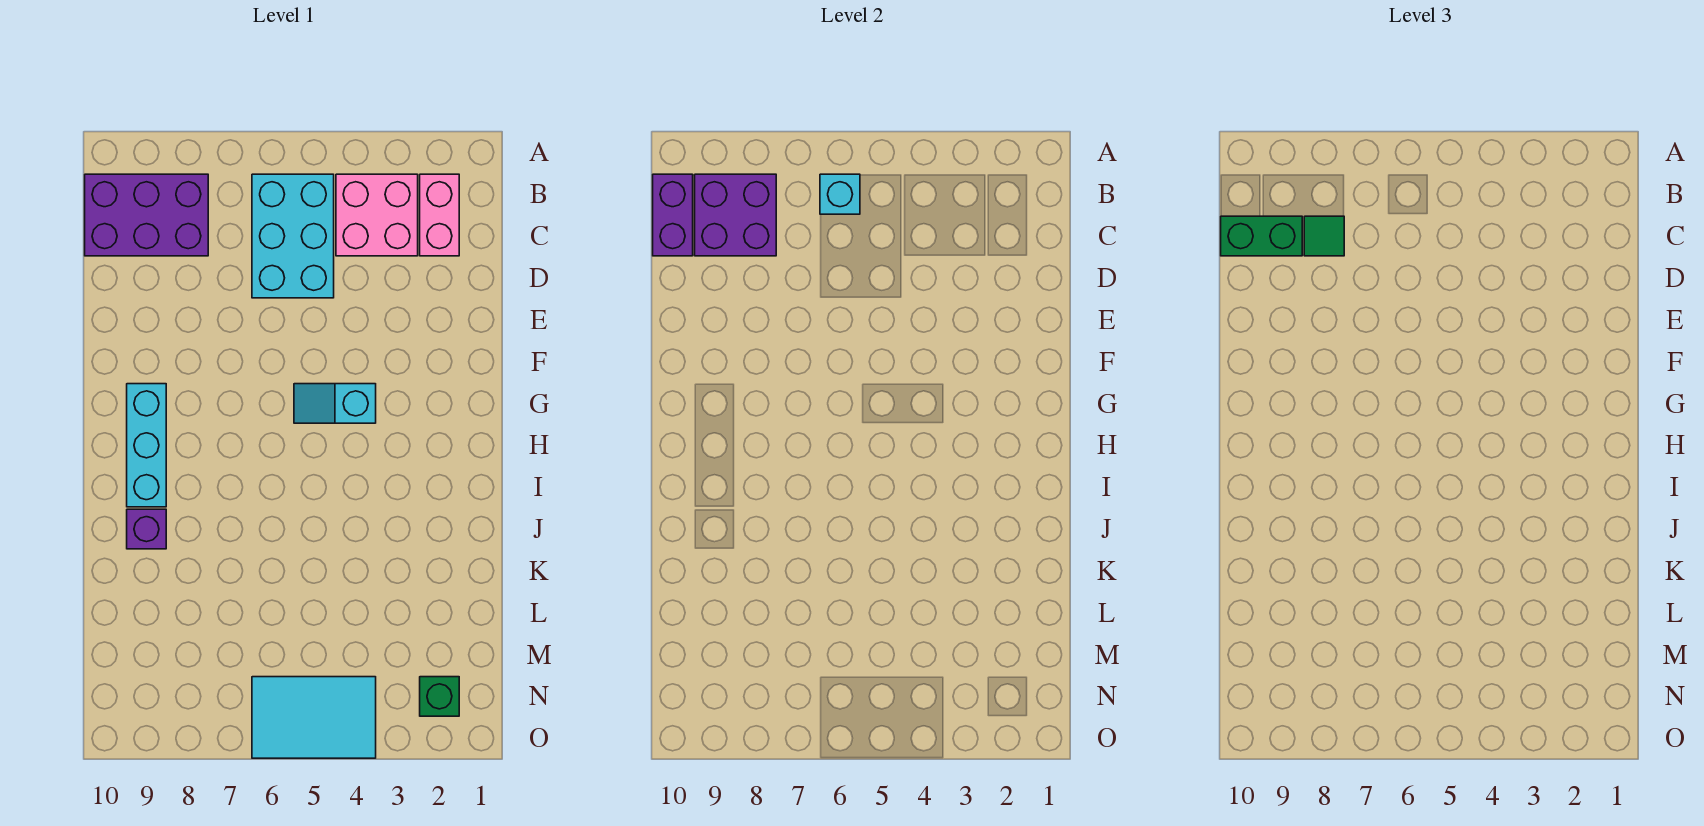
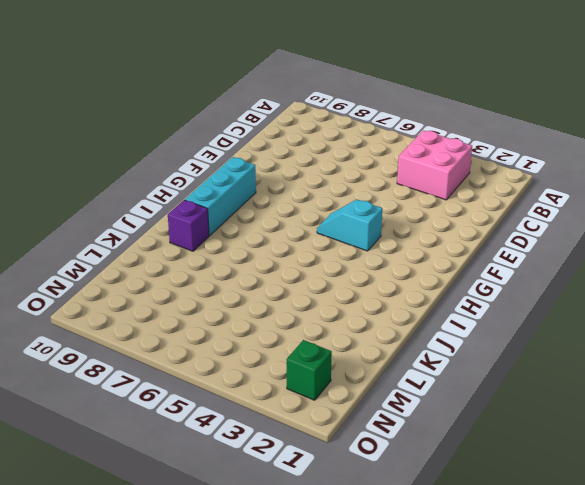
none -> pink 1x2 brick [420,174,459,256]
none -> cyan 2x3 brick [252,174,334,298]
none -> purple 2x3 brick [85,174,208,256]

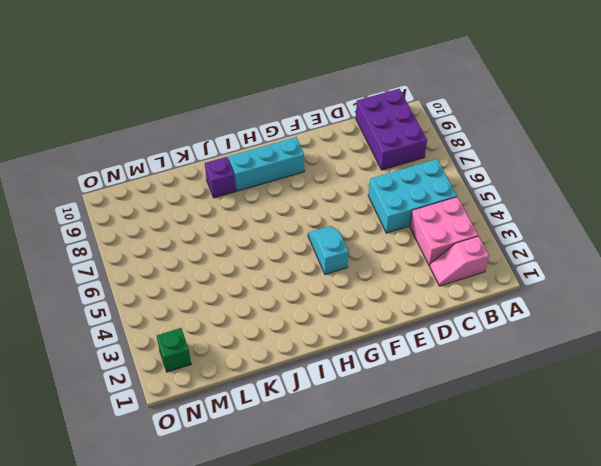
pink 1x2 slope [430,236,489,286] -> pink 1x2 brick [420,174,459,256]
none -> cyan 2x3 tile [252,677,376,758]
none -> cyan 1x1 brick [820,174,860,214]
none -> purple 2x2 brick [695,174,776,256]

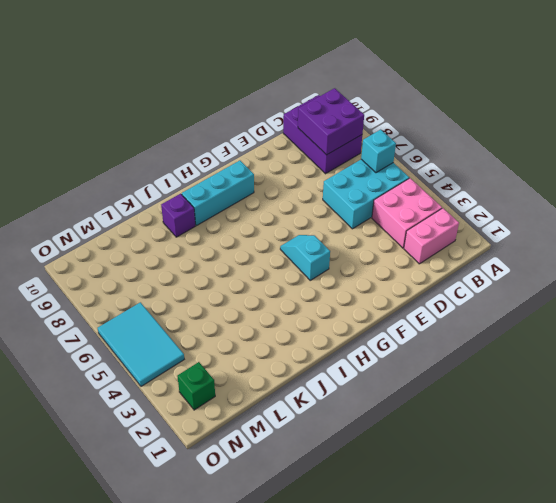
none -> purple 1x2 brick [653,174,693,256]
none -> green 1x1 tile [1304,216,1344,256]
none -> green 1x2 brick [1221,216,1302,256]

